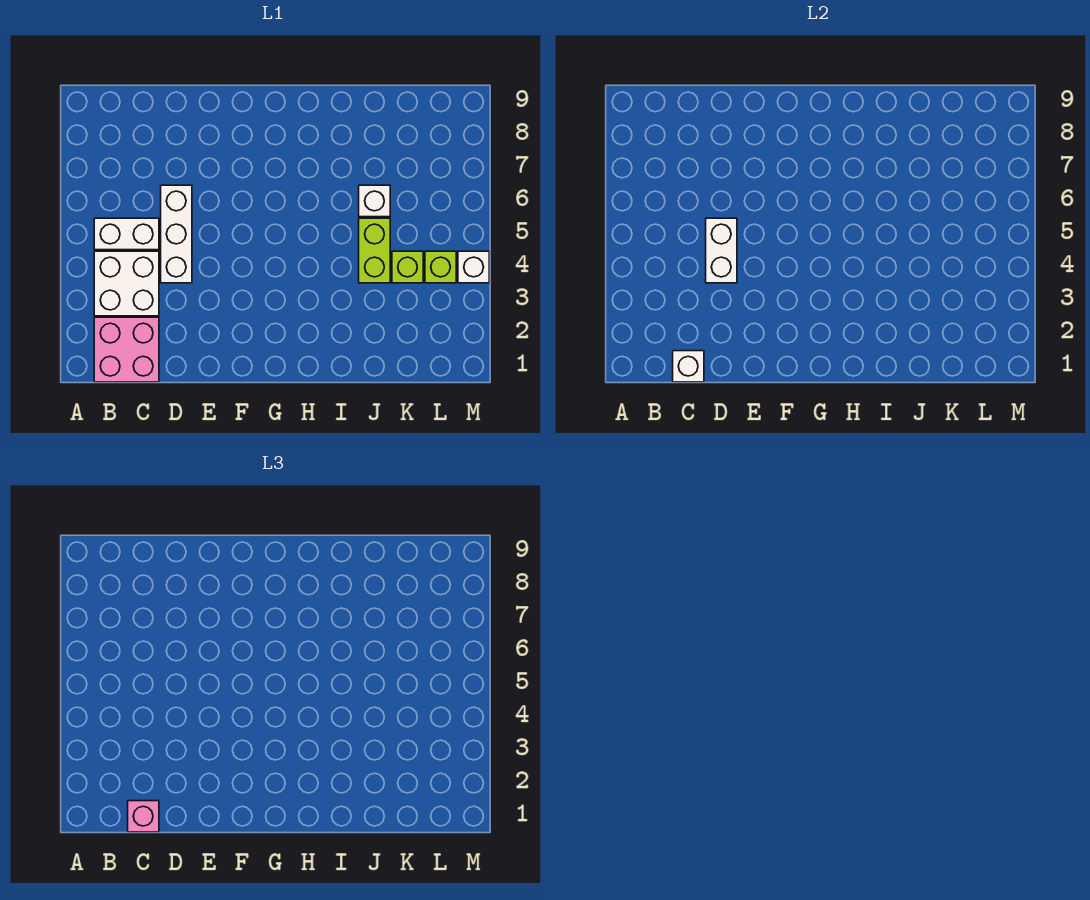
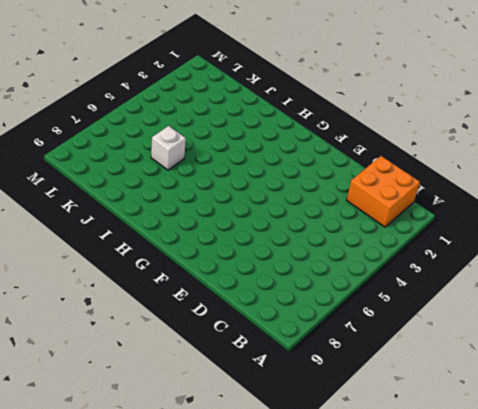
orange 2x2 brick [347,156,420,227] -> pink 2x2 brick [94,317,159,382]
none -> white 2x2 brick [94,251,159,316]
none -> white 1x2 brick [94,218,159,250]
none -> white 1x3 brick [161,185,192,283]

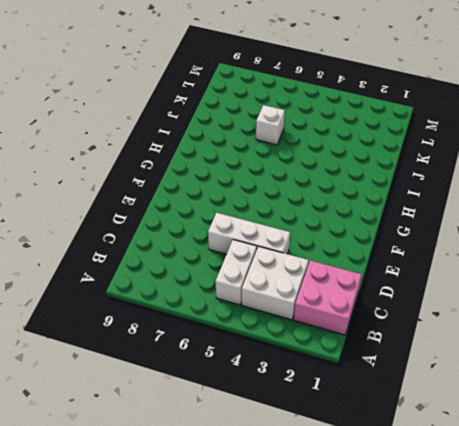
none -> lime 1x2 brick [359,218,390,283]
none -> lime 1x1 brick [392,251,423,283]
none -> lime 1x1 brick [425,251,456,283]

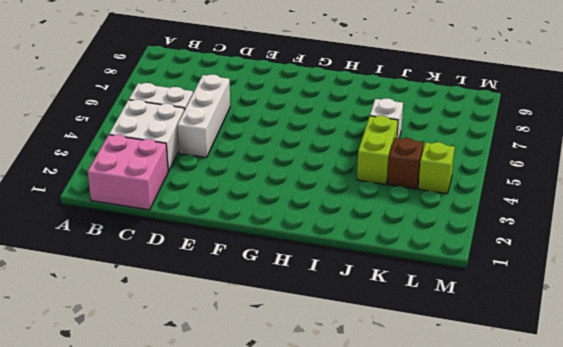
brown 1x1 brick [387,138,424,189] -> lime 1x1 brick [392,251,423,283]
none -> white 1x1 brick [458,251,489,283]
none -> white 1x1 brick [673,351,704,382]
none -> white 1x2 brick [706,218,737,283]

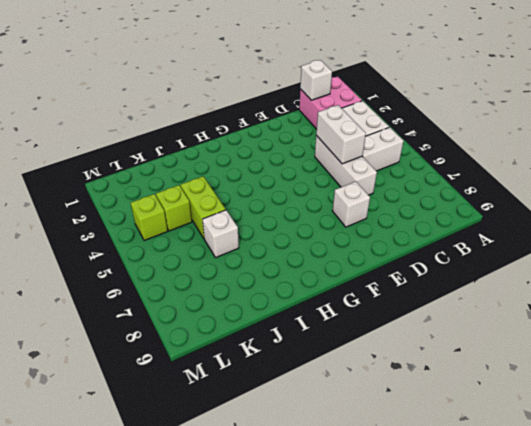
white 1x1 brick [332,181,370,227] -> white 1x1 brick moved to [458,251,489,283]
none -> pink 1x1 brick [128,801,159,832]

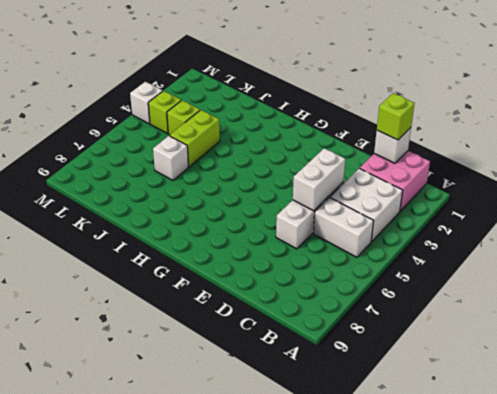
lime 1x1 brick [377,93,415,140] -> pink 1x1 brick [128,801,159,832]

